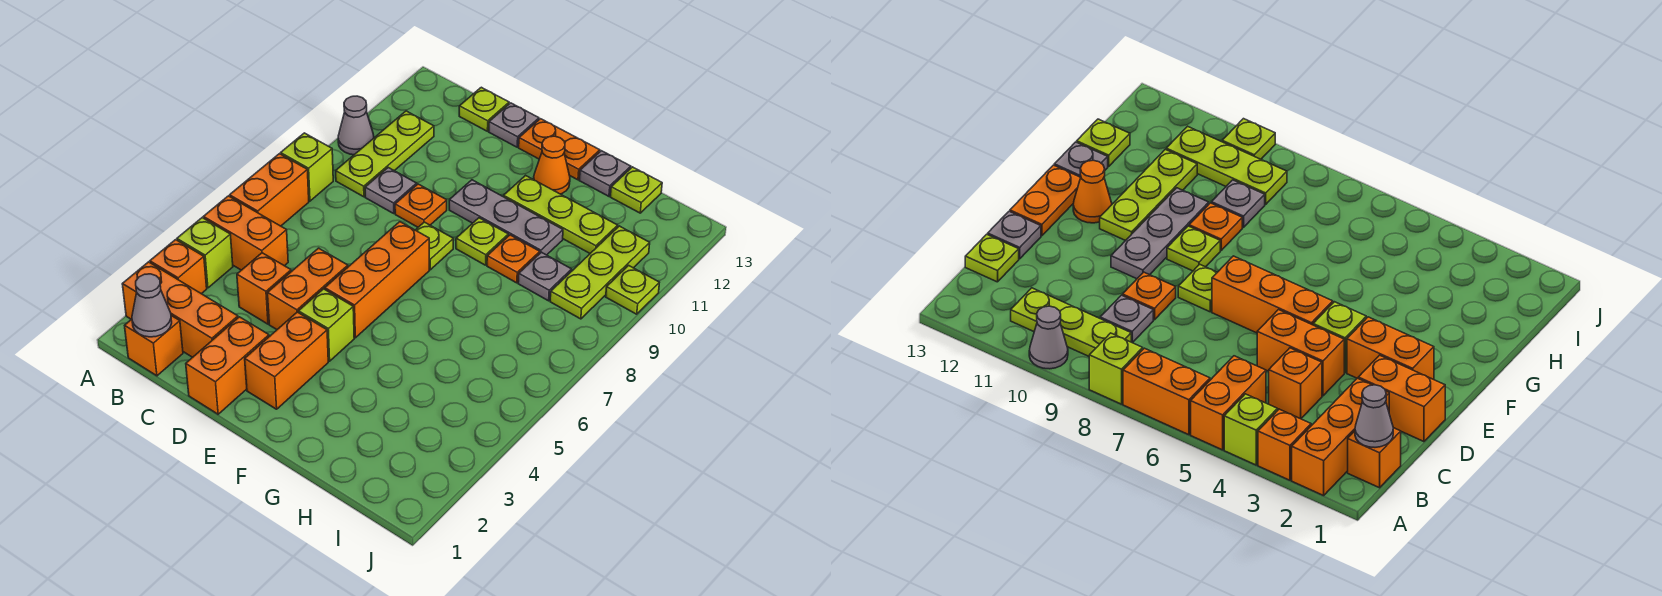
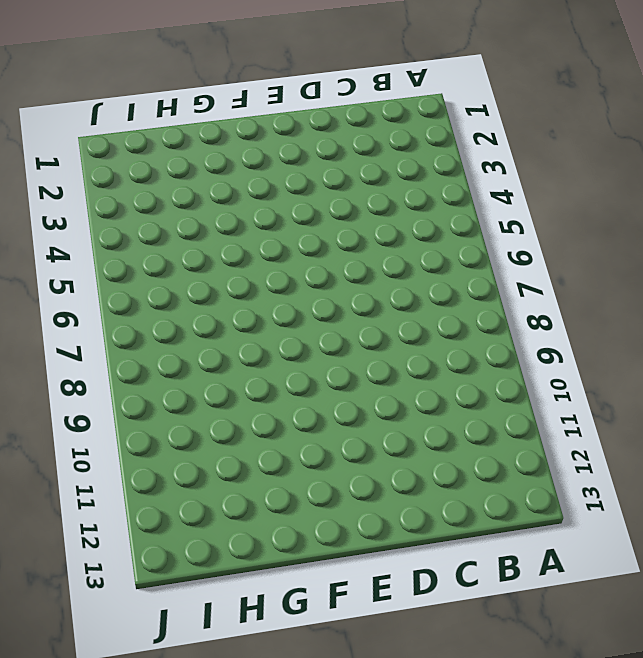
none -> orange 1x3 brick [122,262,238,357]
none -> orange 1x1 brick [150,240,207,294]
none -> lime 1x1 brick [177,218,233,288]
none -> orange 1x2 brick [203,196,288,270]

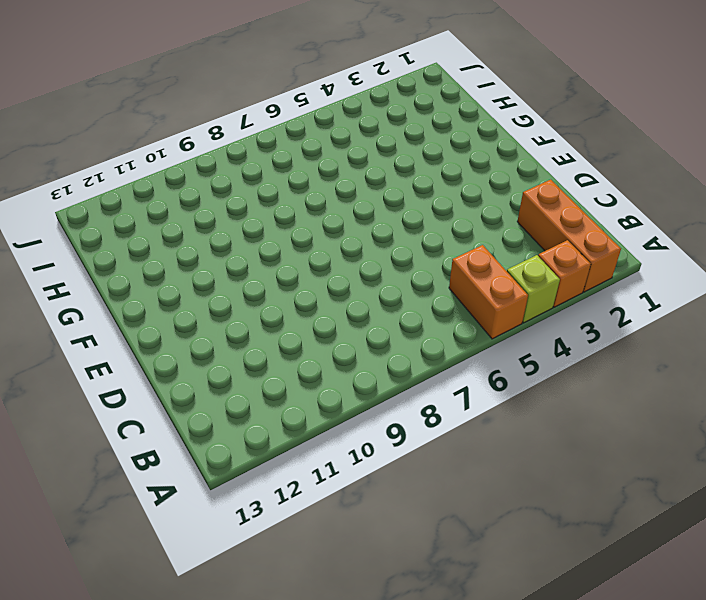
none -> orange 1x2 brick [230,154,309,226]
none -> lime 1x1 brick [281,133,333,201]
none -> grey 1x1 cone [338,96,374,155]
none -> orange 1x1 brick [125,316,183,376]

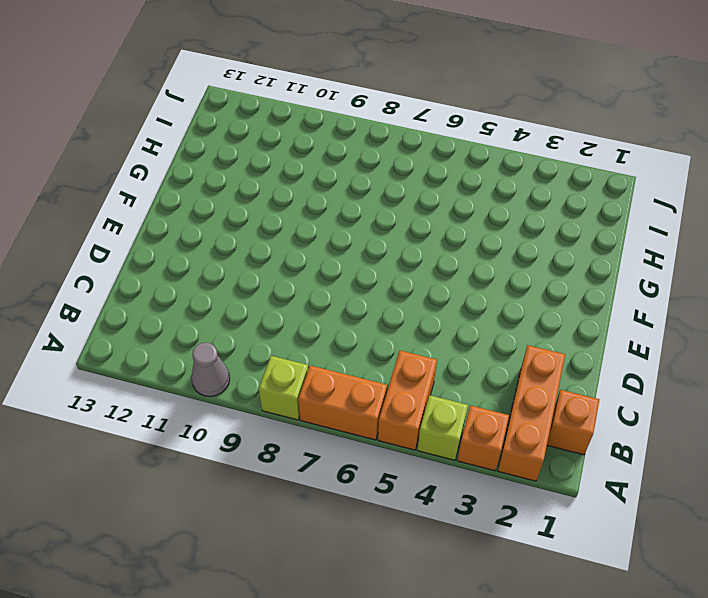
none -> lime 1x3 plate [336,111,434,197]
none -> orange 1x1 brick [237,253,291,324]
none -> grey 1x1 plate [365,168,417,213]
none -> lime 1x1 plate [459,87,509,131]

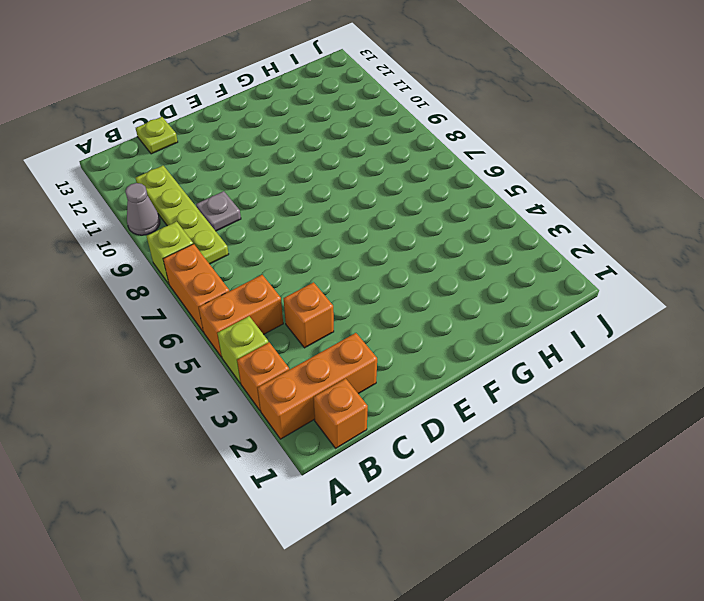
lime 1x4 plate [136,166,229,264] -> lime 1x3 plate [336,111,434,197]
none -> orange 1x2 brick [186,317,269,414]
none -> orange 1x2 brick [268,248,348,329]
none -> orange 1x1 plate [395,184,447,227]
none -> grey 1x1 plate [489,103,539,147]

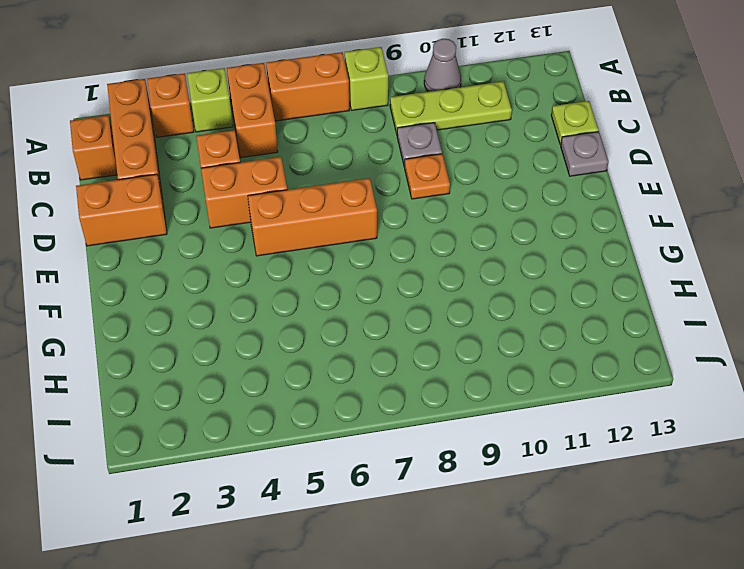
none -> orange 1x2 brick [245,312,328,409]
none -> lime 1x1 brick [299,289,354,361]
none -> lime 1x1 plate [416,222,454,270]
none -> grey 1x3 plate [449,180,563,255]

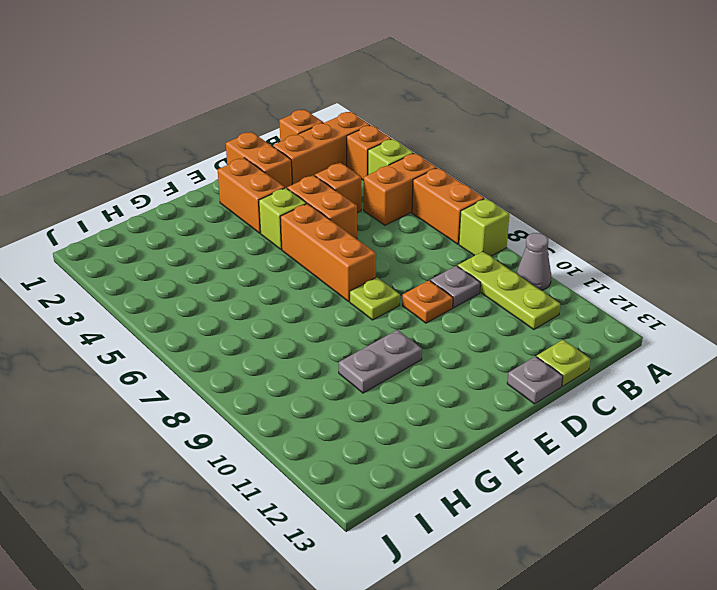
grey 1x2 plate [339,330,422,393] -> grey 1x3 plate [449,180,563,255]
none -> orange 1x2 plate [519,119,600,180]
none -> lime 1x1 plate [456,218,508,265]
none -> lime 1x3 plate [504,176,618,253]
none -> orange 1x1 cone [534,136,570,194]

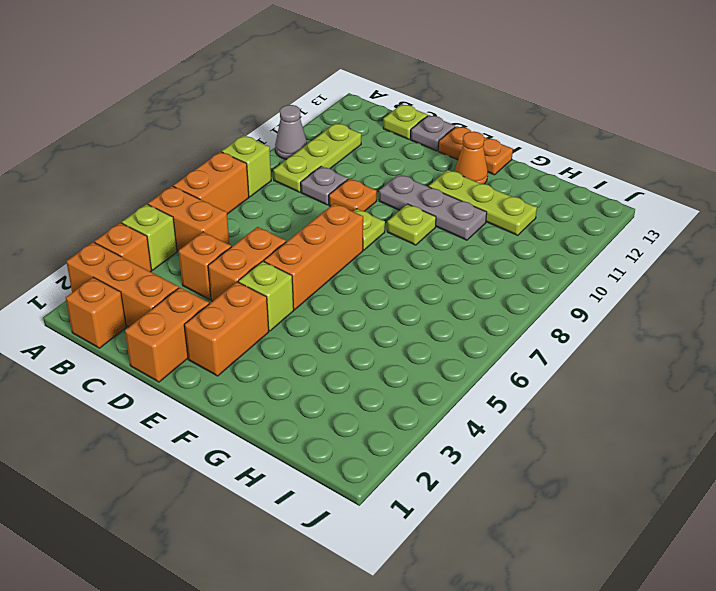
none -> orange 1x1 plate [487,235,540,283]
none -> grey 1x1 plate [579,151,631,196]
none -> grey 1x1 plate [518,252,572,301]
none -> lime 1x1 plate [611,167,662,213]

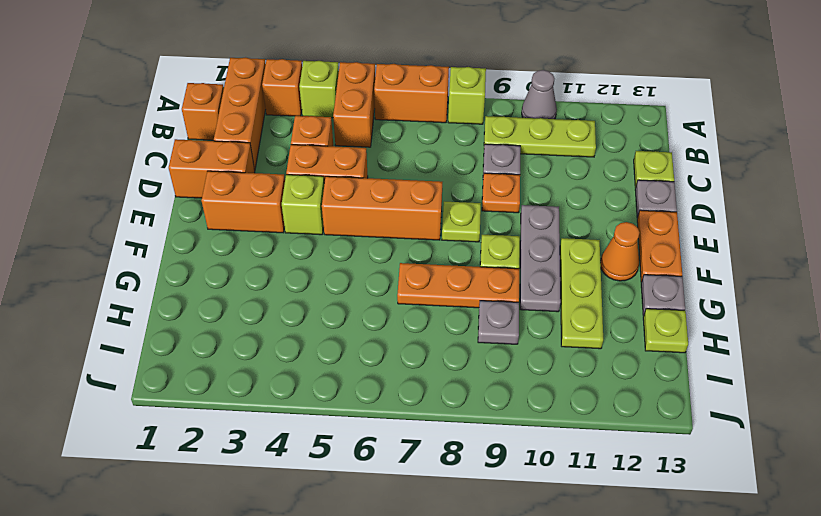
orange 1x3 plate [397,263,519,308] -> orange 1x1 plate [487,235,540,283]
none -> lime 1x3 plate [550,226,650,319]
none -> lime 1x1 plate [606,265,659,314]
none -> grey 1x1 cone [132,274,172,337]

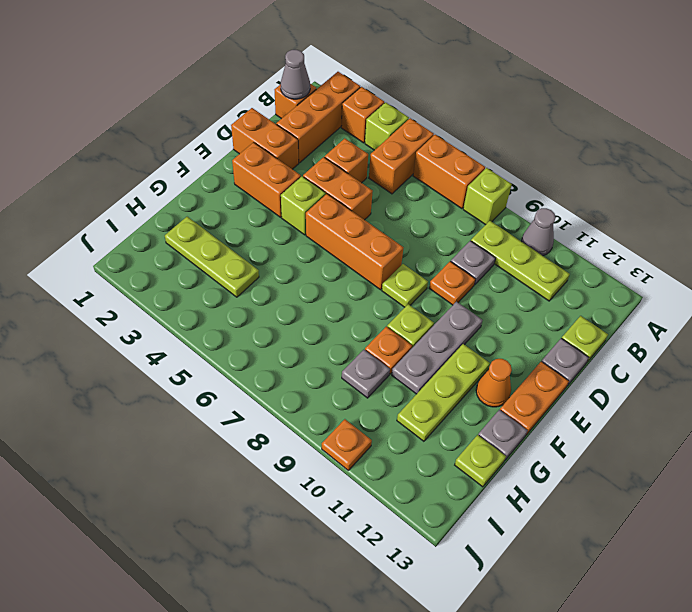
lime 1x3 plate [165,217,259,297] -> lime 1x3 plate moved to [550,226,650,319]
orange 1x1 plate [322,419,372,470] -> lime 1x1 plate [606,265,659,314]

